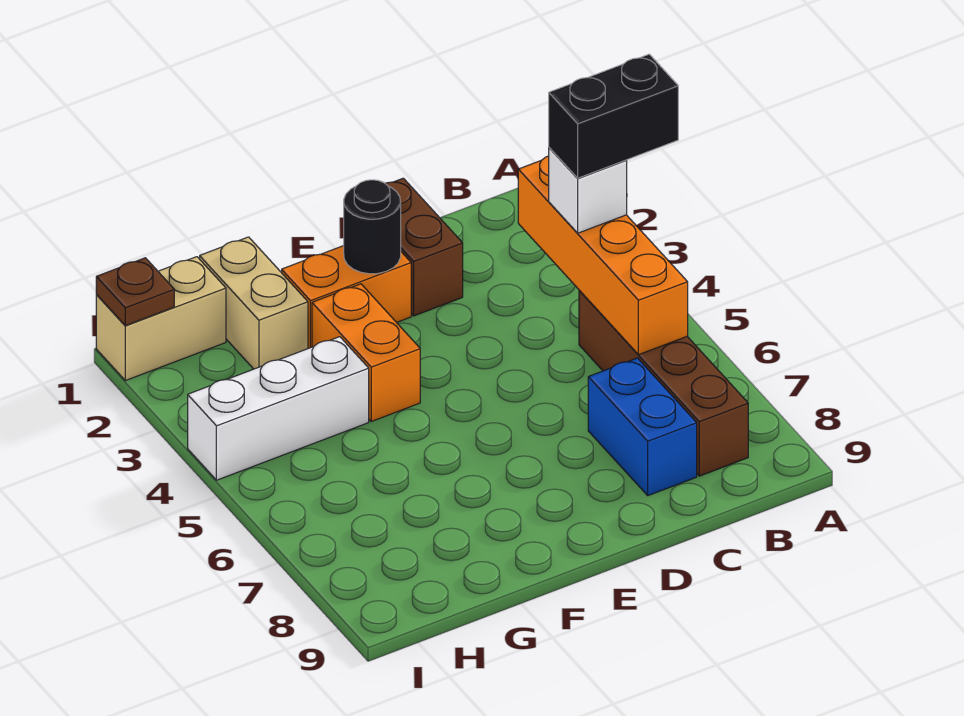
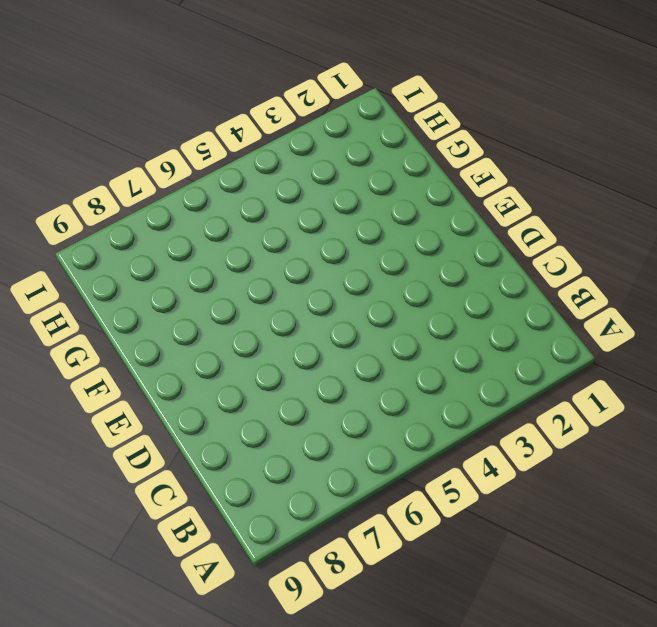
none -> brown 1x4 brick [579,290,748,476]
none -> blue 1x2 brick [588,358,697,496]
none -> brown 1x2 brick [385,178,463,316]

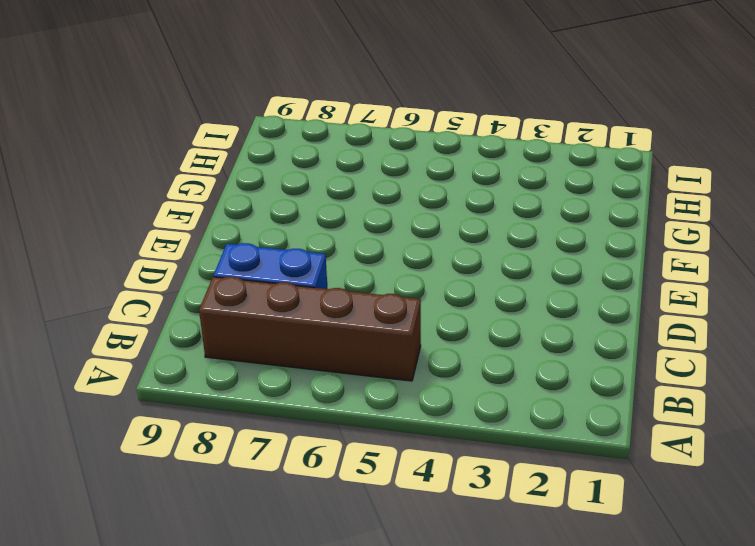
none -> brown 1x2 brick [385,178,463,316]
none -> orange 1x2 brick [282,246,411,348]
none -> orange 1x2 brick [312,284,420,421]

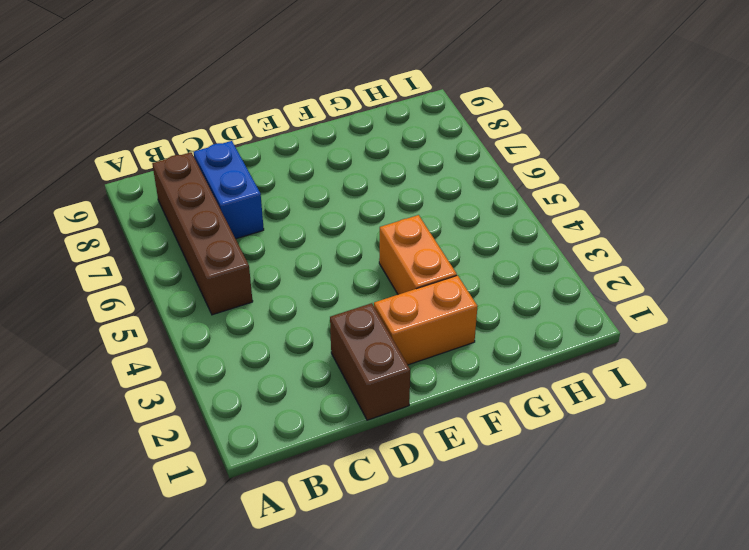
none -> tan 1x2 brick [200,237,308,369]
none -> white 1x3 brick [188,337,369,480]
none -> tan 1x2 brick [96,257,226,381]

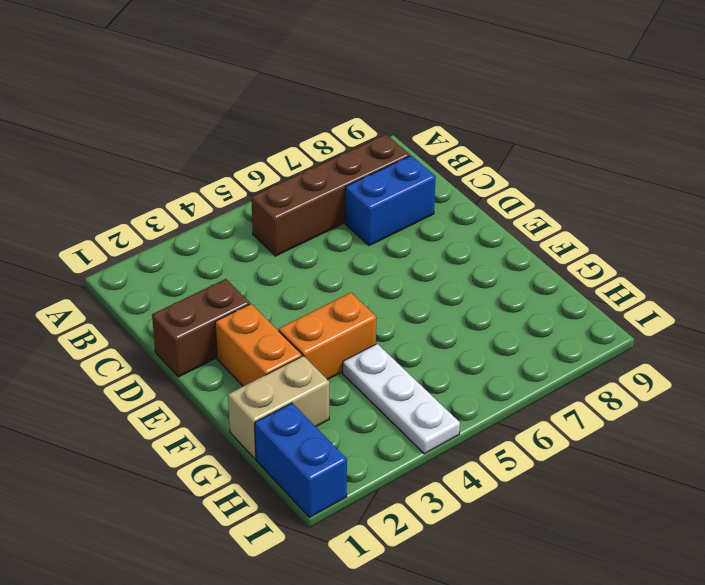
white 1x3 plate [343,344,460,454] -> white 1x3 brick [188,337,369,480]
blue 1x2 brick [255,403,347,517] -> tan 1x2 brick [96,257,226,381]
none -> orange 1x4 brick [518,156,688,355]
none -> black 1x1 round brick [344,180,401,274]
none -> brown 1x1 plate [96,258,174,326]

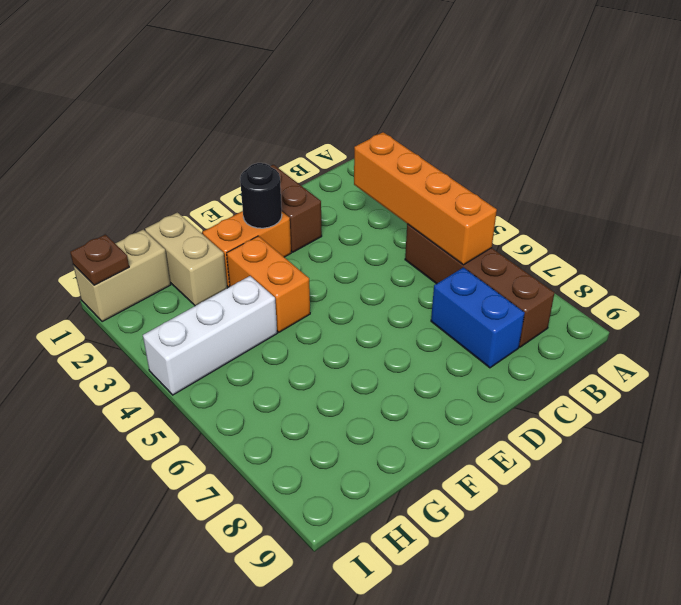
none -> white 1x1 brick [549,148,627,233]
none -> black 1x2 brick [549,54,678,178]

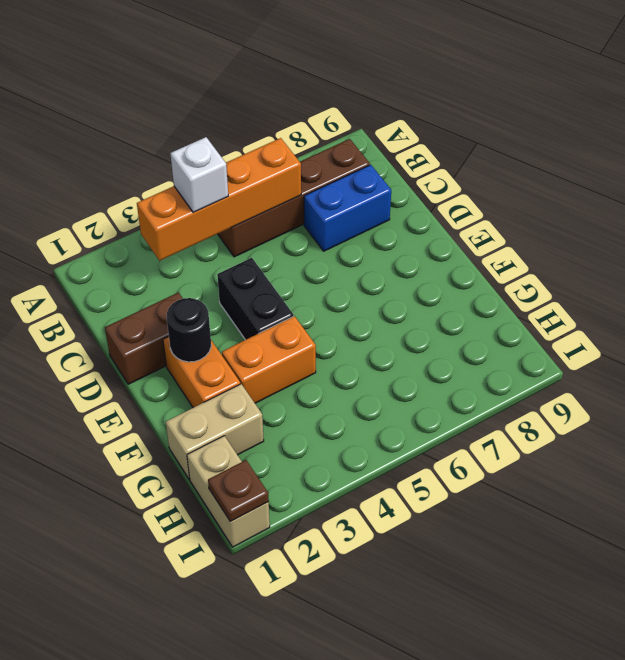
black 1x2 brick [217,258,294,340] -> black 1x2 brick moved to [549,54,678,178]
none -> white 1x3 brick [188,337,369,480]

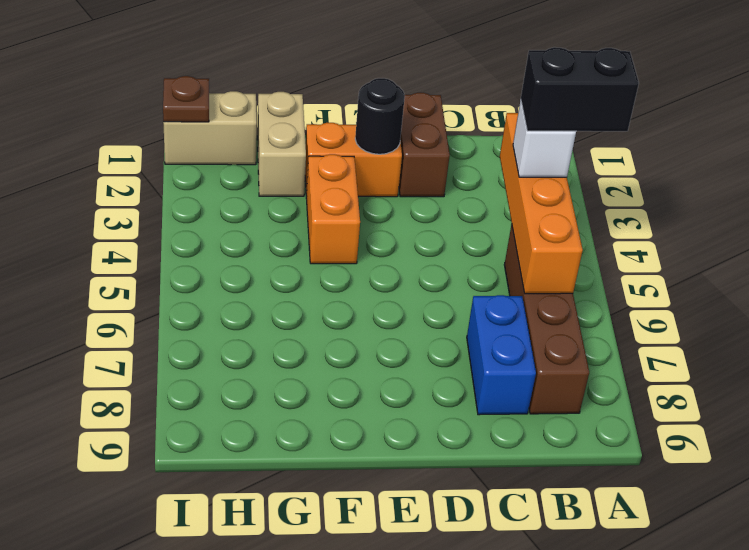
none -> white 1x3 brick [188,337,369,480]

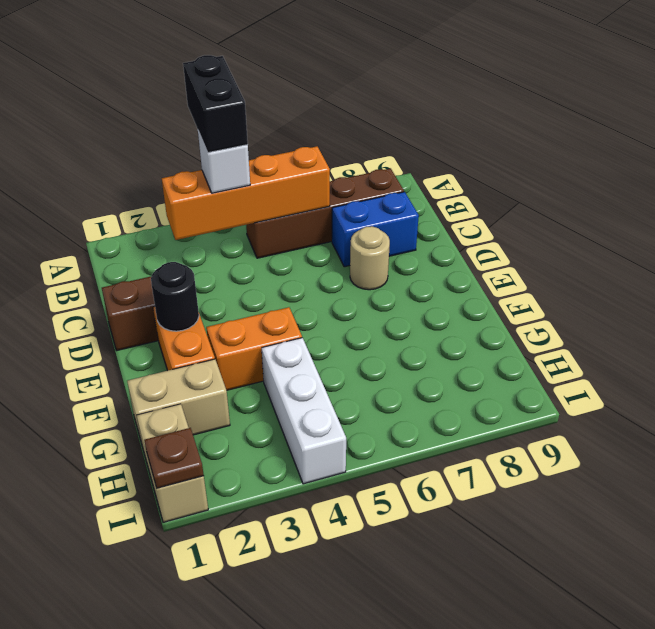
tan 1x1 round brick [350,226,390,290] -> none

